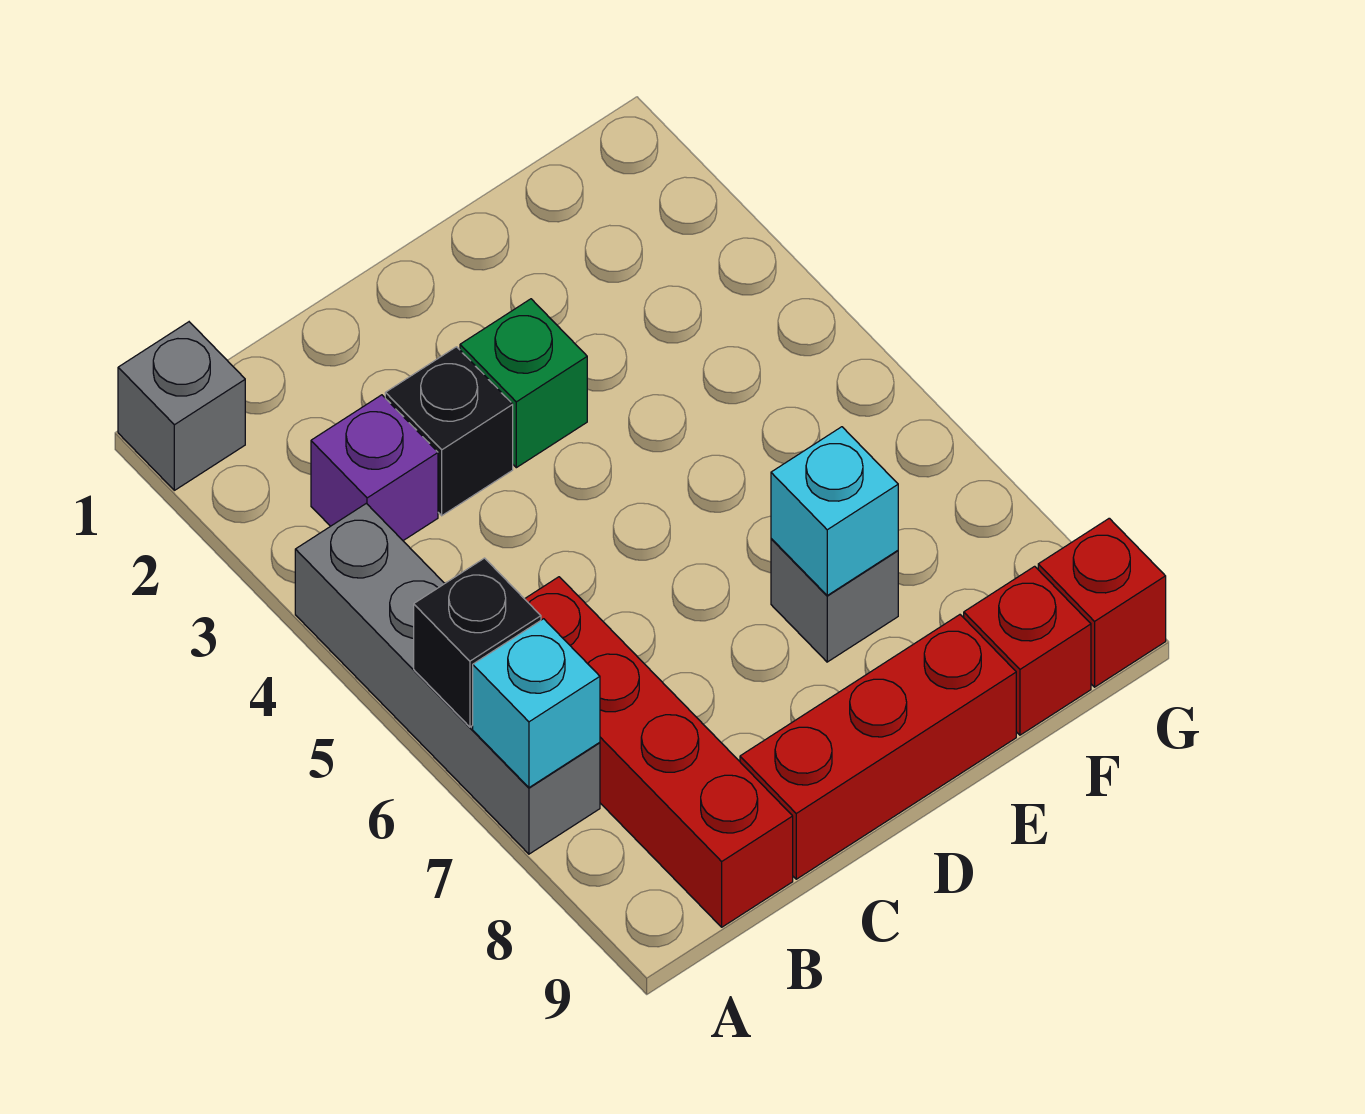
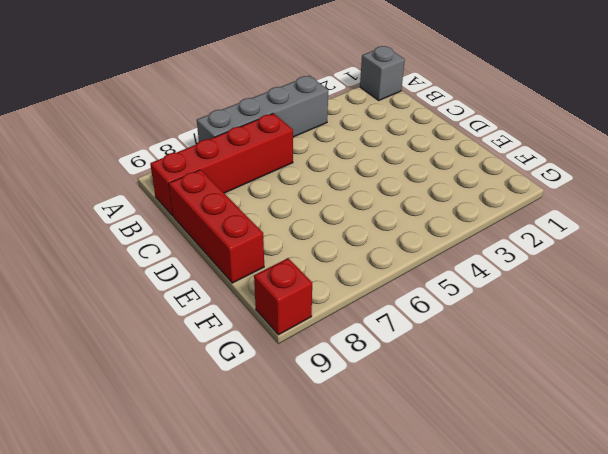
none -> purple 1x1 brick [311,395,438,541]
none -> black 1x1 brick [385,347,513,516]
none -> green 1x1 brick [460,299,587,468]

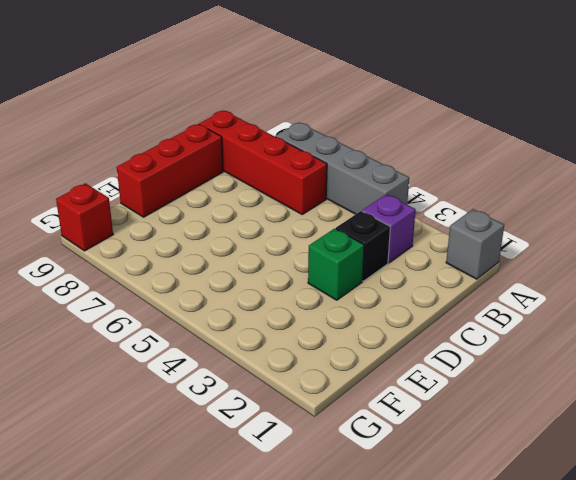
none -> grey 1x1 brick [771,539,898,662]
none -> red 1x1 brick [964,566,1091,735]
none -> black 1x1 brick [414,558,541,727]

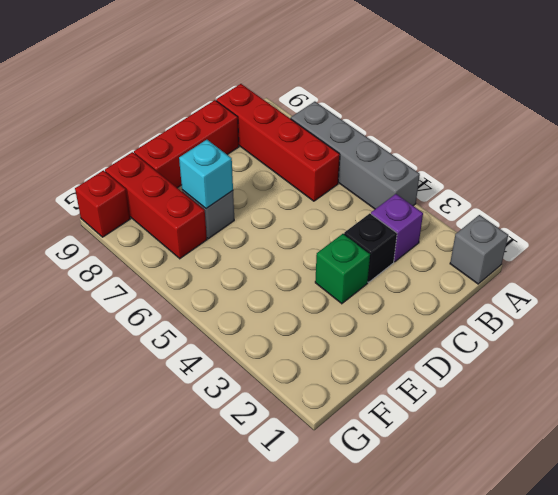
red 1x3 brick [105,152,207,259] -> red 1x1 brick [964,566,1091,735]
none -> black 1x1 brick [414,558,541,727]
none -> cyan 1x1 brick [473,619,600,788]

